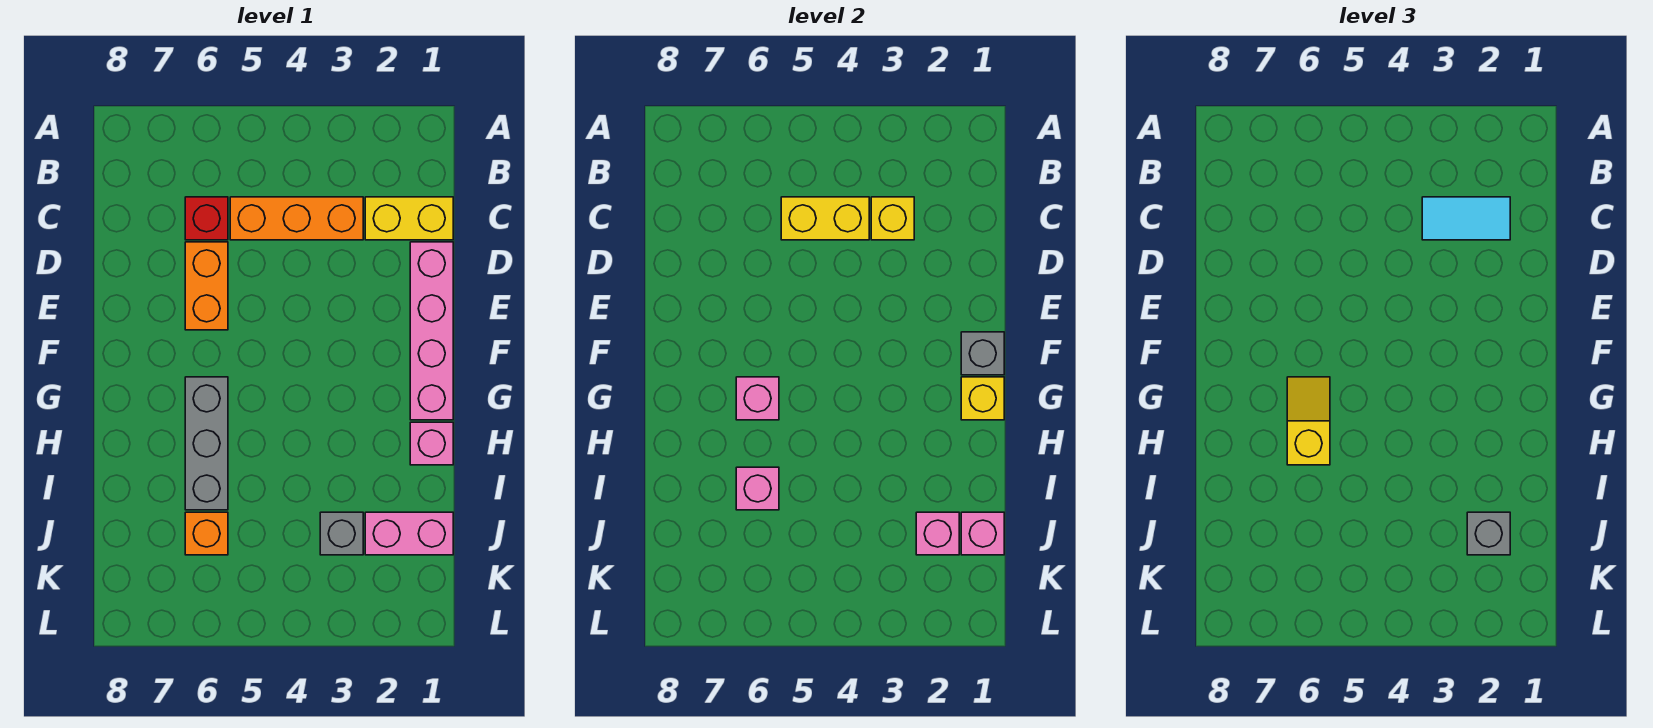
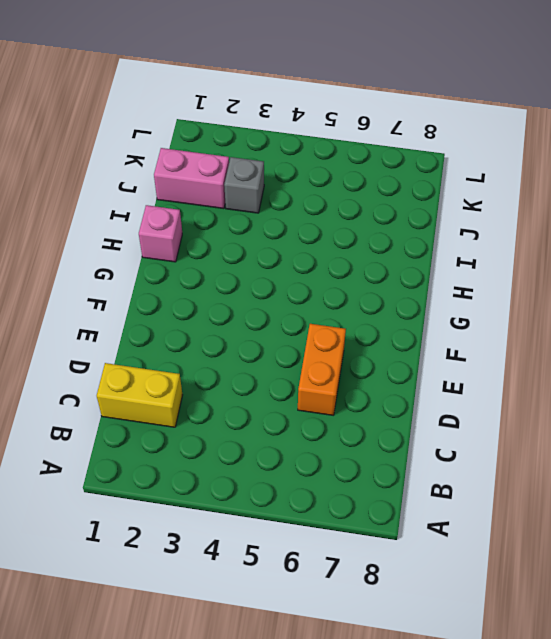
none -> orange 1x3 brick [230,197,363,240]
none -> red 1x1 brick [185,197,228,240]
none -> pink 1x4 brick [410,242,453,420]

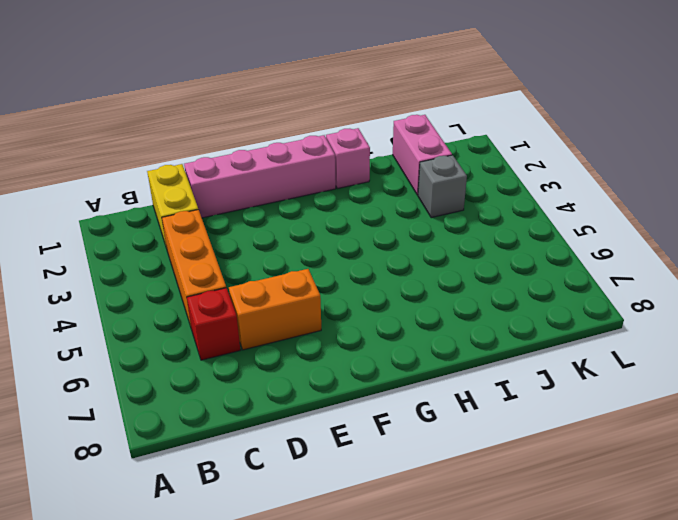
none -> grey 1x3 brick [185,377,228,510]
none -> orange 1x1 brick [185,512,228,555]
none -> yellow 1x1 brick [871,197,914,240]

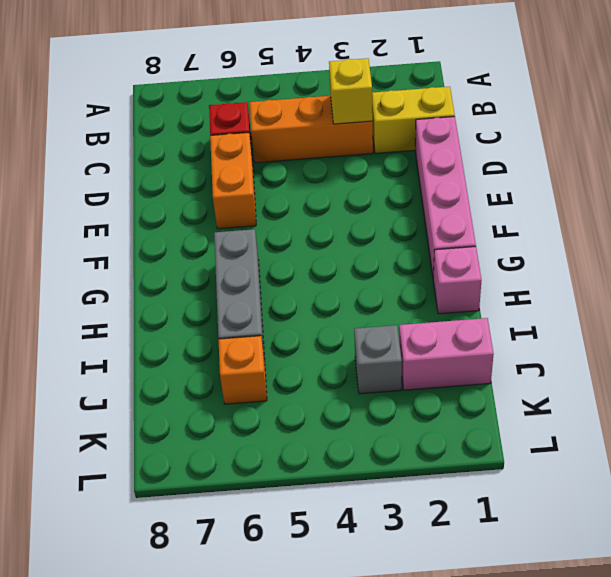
none -> yellow 1x2 brick [781,197,869,240]
none -> grey 1x1 brick [961,332,1004,375]
none -> yellow 1x1 brick [961,377,1004,420]

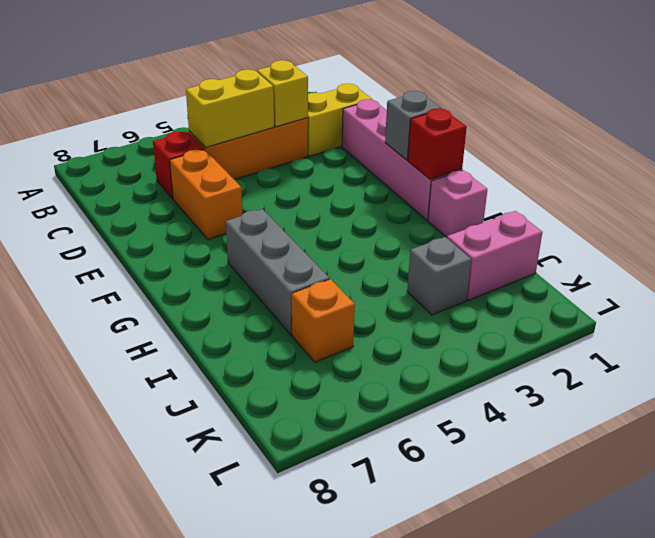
red 1x1 brick [408,108,467,179] -> yellow 1x1 brick [961,377,1004,420]
none -> pink 1x1 brick [736,377,779,420]
none -> pink 1x1 brick [736,467,779,510]
none -> pink 1x1 brick [961,512,1004,555]

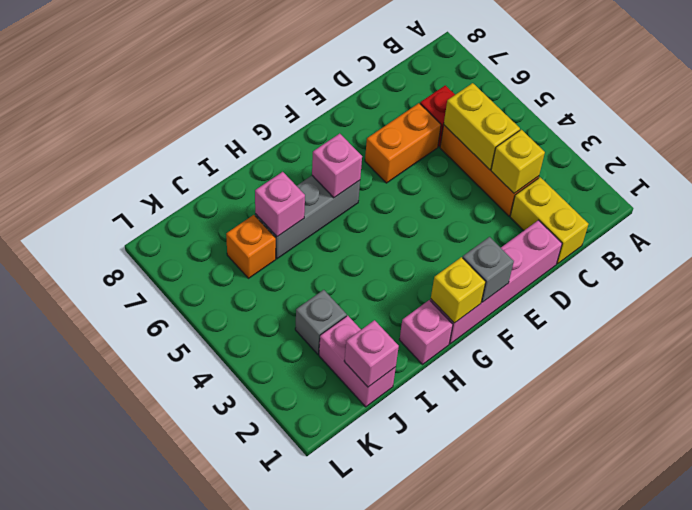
none -> pink 1x1 brick [916,512,959,555]
none -> cyan 1x2 tile [1422,197,1510,240]
none -> yellow 1x2 slope [1287,377,1330,465]

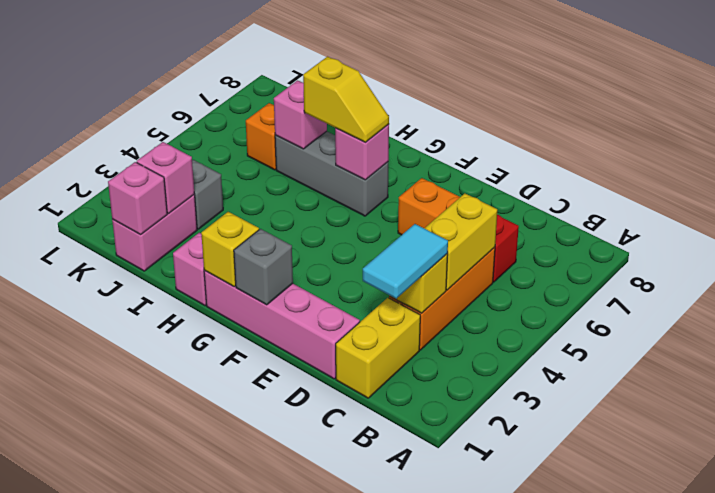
none -> grey 1x1 brick [1467,512,1510,555]

